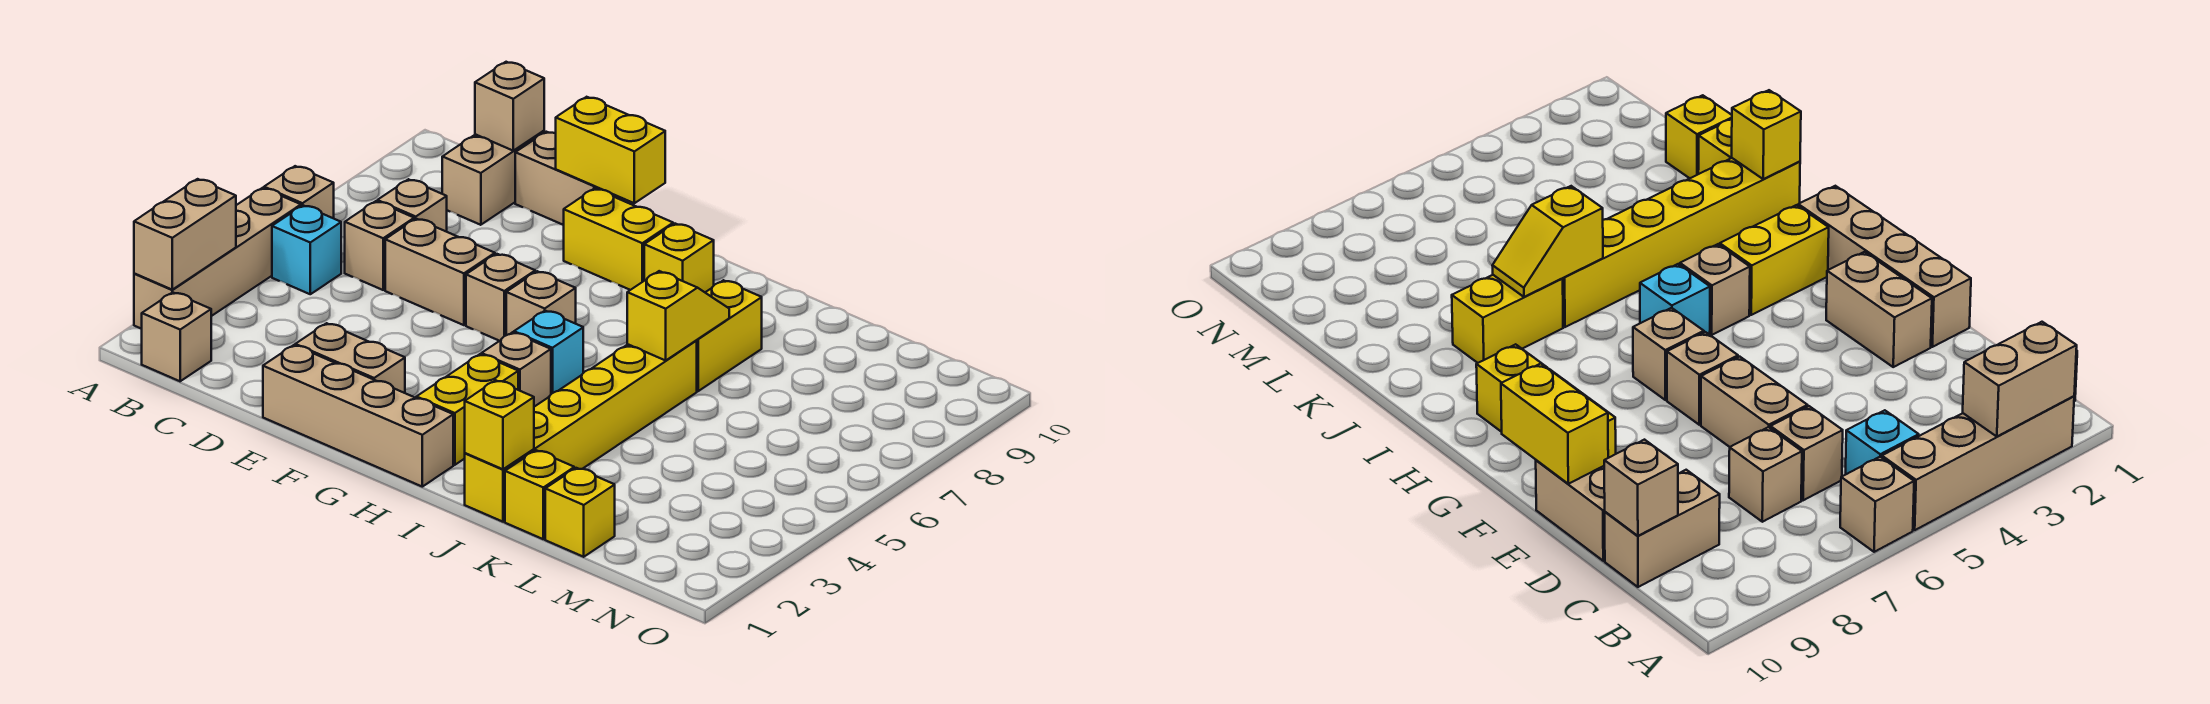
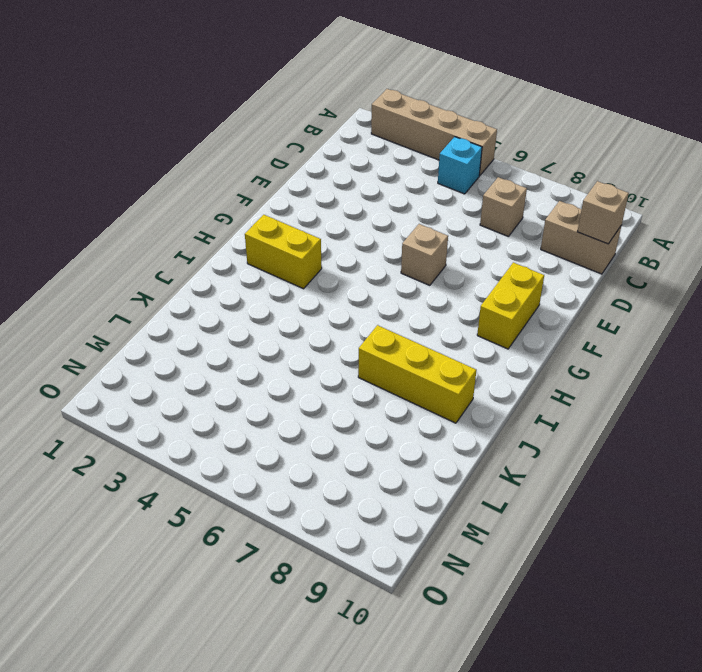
yellow 1x3 brick [358,325,476,423] -> yellow 1x2 brick [696,280,762,391]
none -> tan 1x1 brick [264,166,334,218]
none -> tan 1x1 brick [142,292,211,381]
none -> tan 1x1 brick [345,201,414,290]

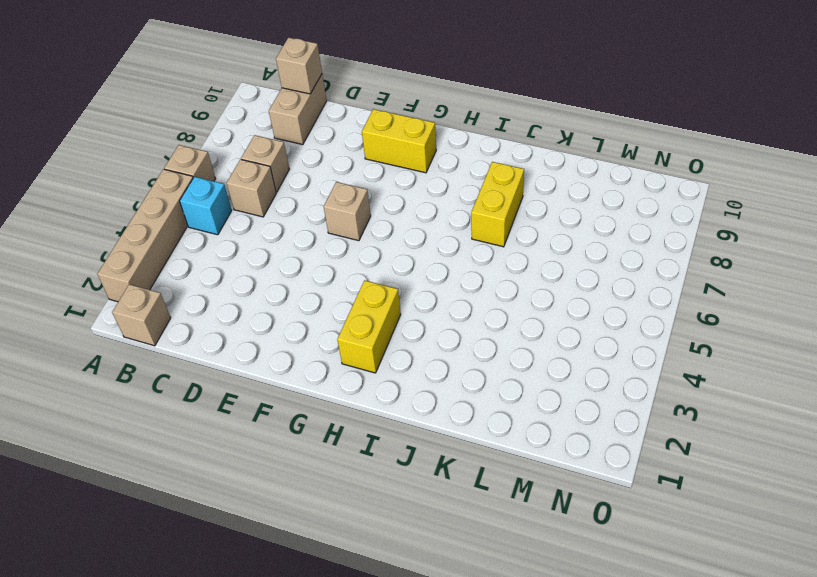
none -> tan 1x2 brick [385,219,495,325]
none -> tan 1x2 brick [515,132,625,225]
none -> tan 1x4 brick [263,345,453,487]

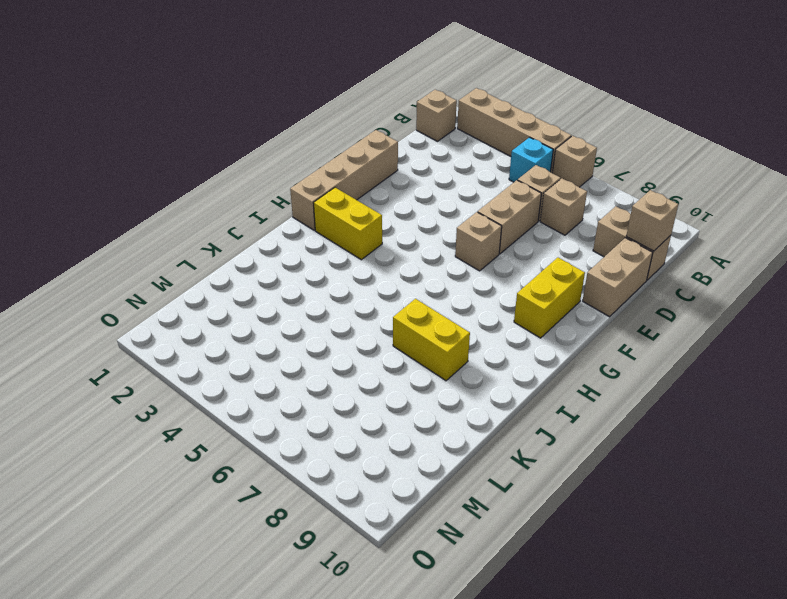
none -> tan 1x2 brick [295,323,405,393]
none -> tan 1x1 brick [506,271,576,335]
none -> tan 1x1 brick [482,332,551,407]

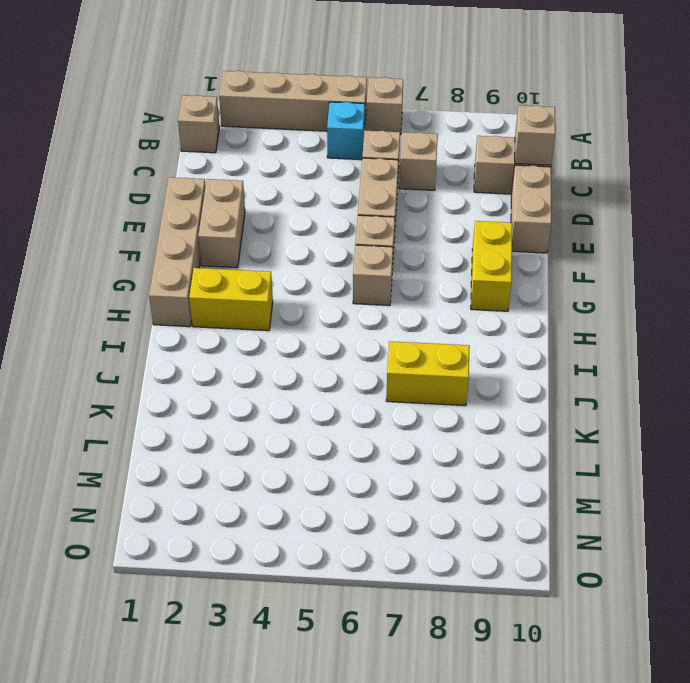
none -> tan 1x1 brick [482,332,551,407]
none -> cyan 1x1 brick [514,311,583,394]
none -> yellow 1x1 brick [644,224,714,292]

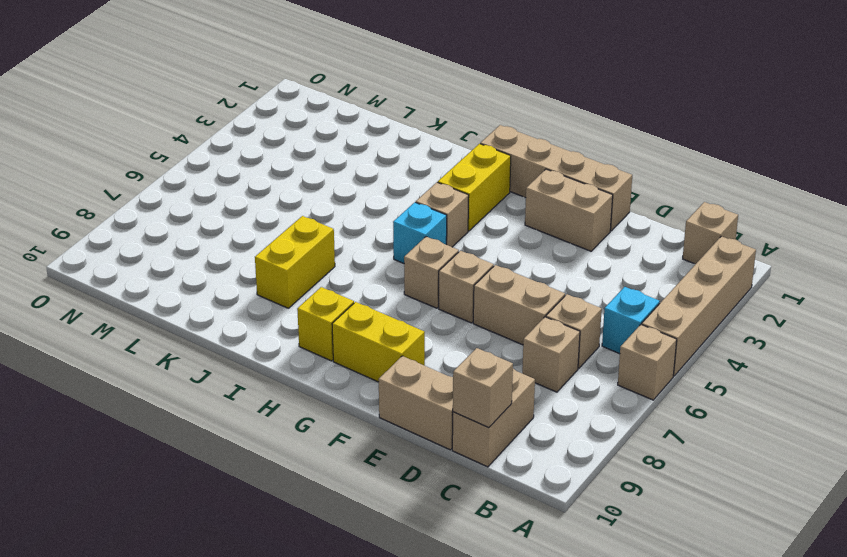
none -> yellow 1x6 brick [465,341,697,522]
none -> yellow 1x1 brick [505,450,574,539]
none -> yellow 1x1 brick [545,468,615,557]

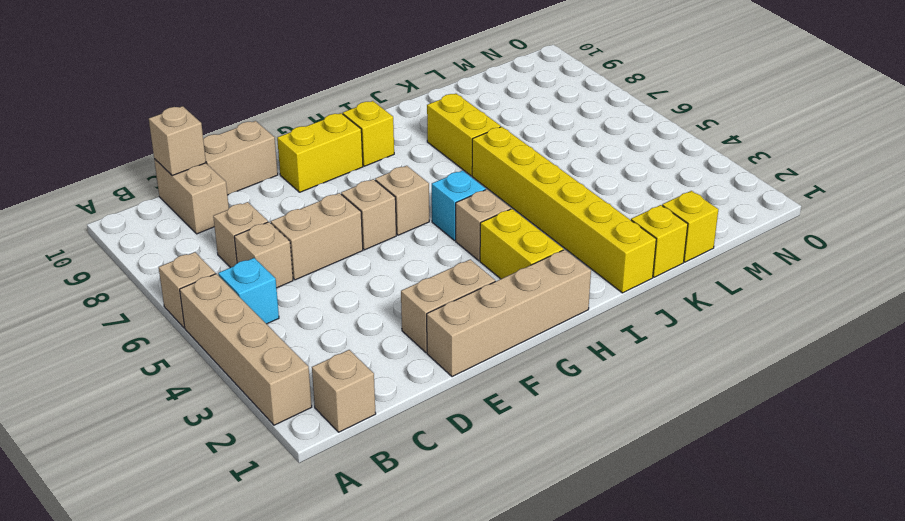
none -> tan 1x2 brick [134,179,236,290]
none -> yellow 1x2 brick [556,97,665,203]
none -> yellow 1x1 brick [465,380,534,469]

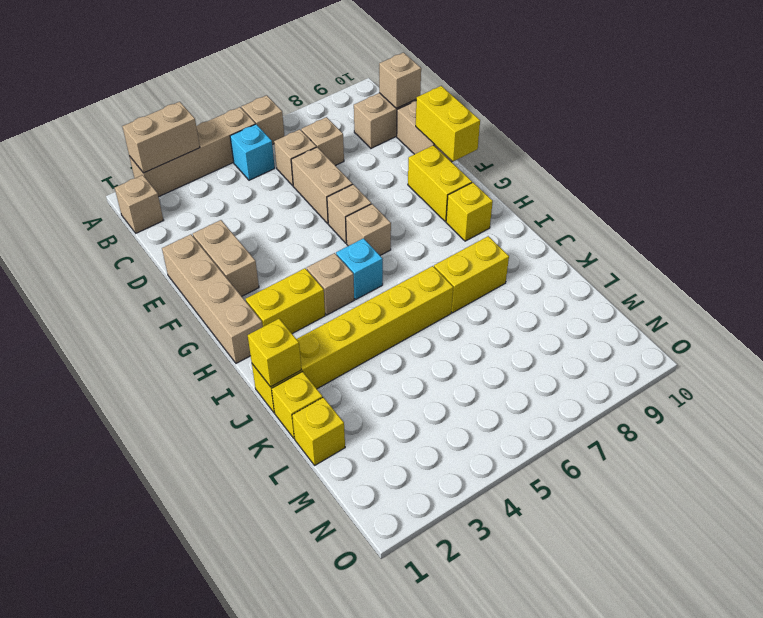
none -> yellow 1x2 slope [627,271,729,360]

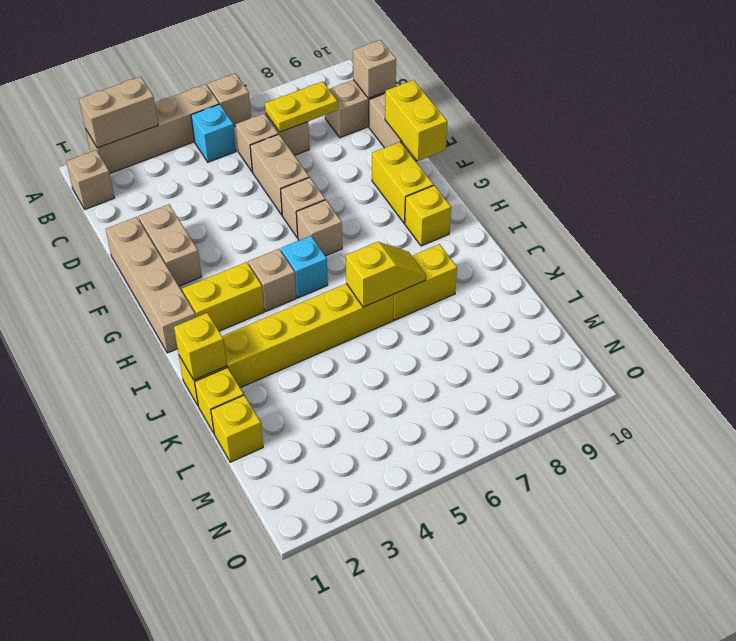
yellow 1x2 plate [265,82,338,132] -> none

